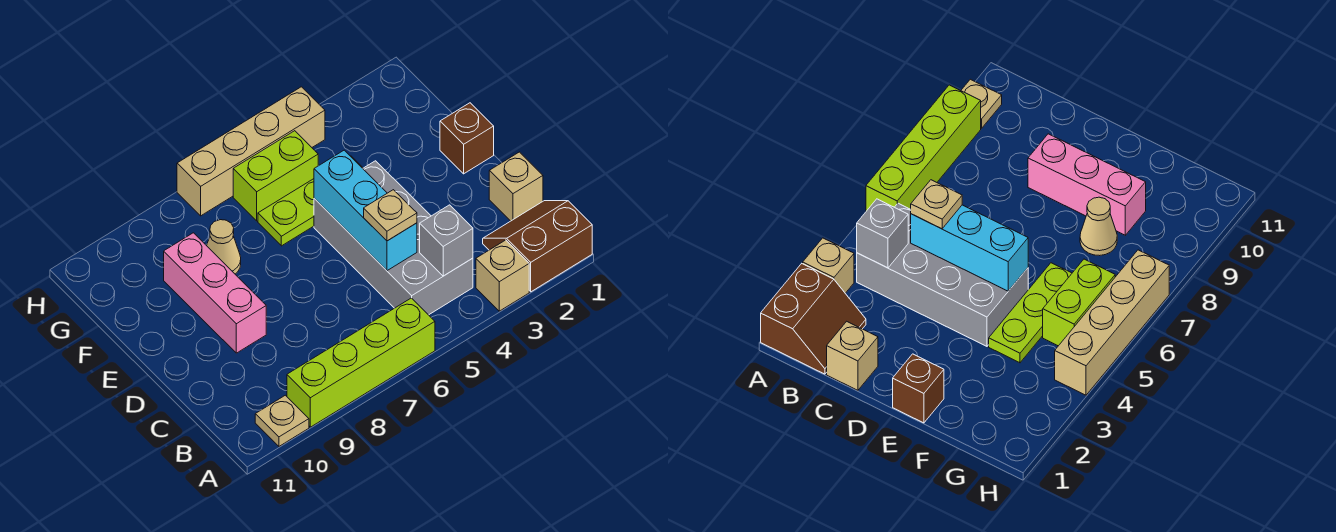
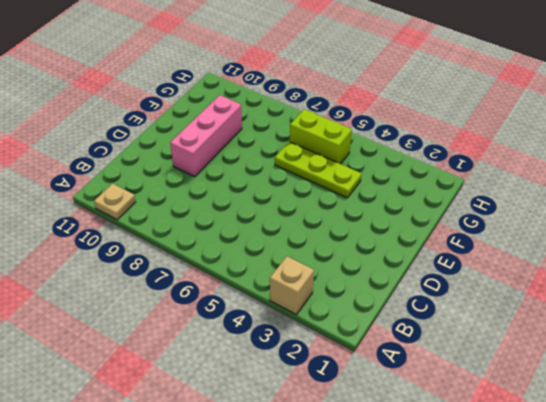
none -> brown 2x2 slope [483,201,592,292]
none -> lime 1x4 brick [287,298,435,427]
none -> grey 2x4 brick [314,161,473,315]

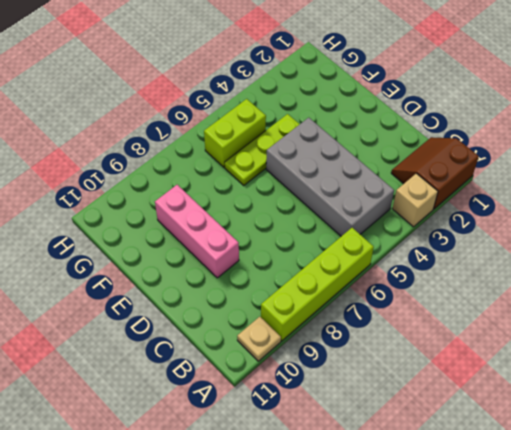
none -> tan 1x1 brick [489,152,543,221]
none -> brown 1x1 brick [440,103,494,174]
none -> tan 1x1 cone [207,220,241,274]

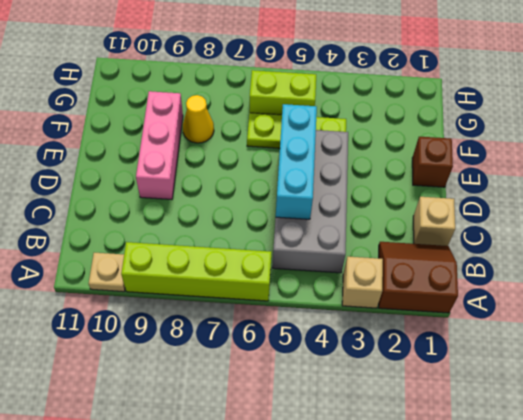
yellow 1x1 cone [183,95,214,143] -> tan 1x1 cone [207,220,241,274]
none -> tan 1x4 brick [177,87,325,216]
none -> grey 1x1 brick [420,205,473,276]
none -> tan 1x1 plate [364,190,417,241]

